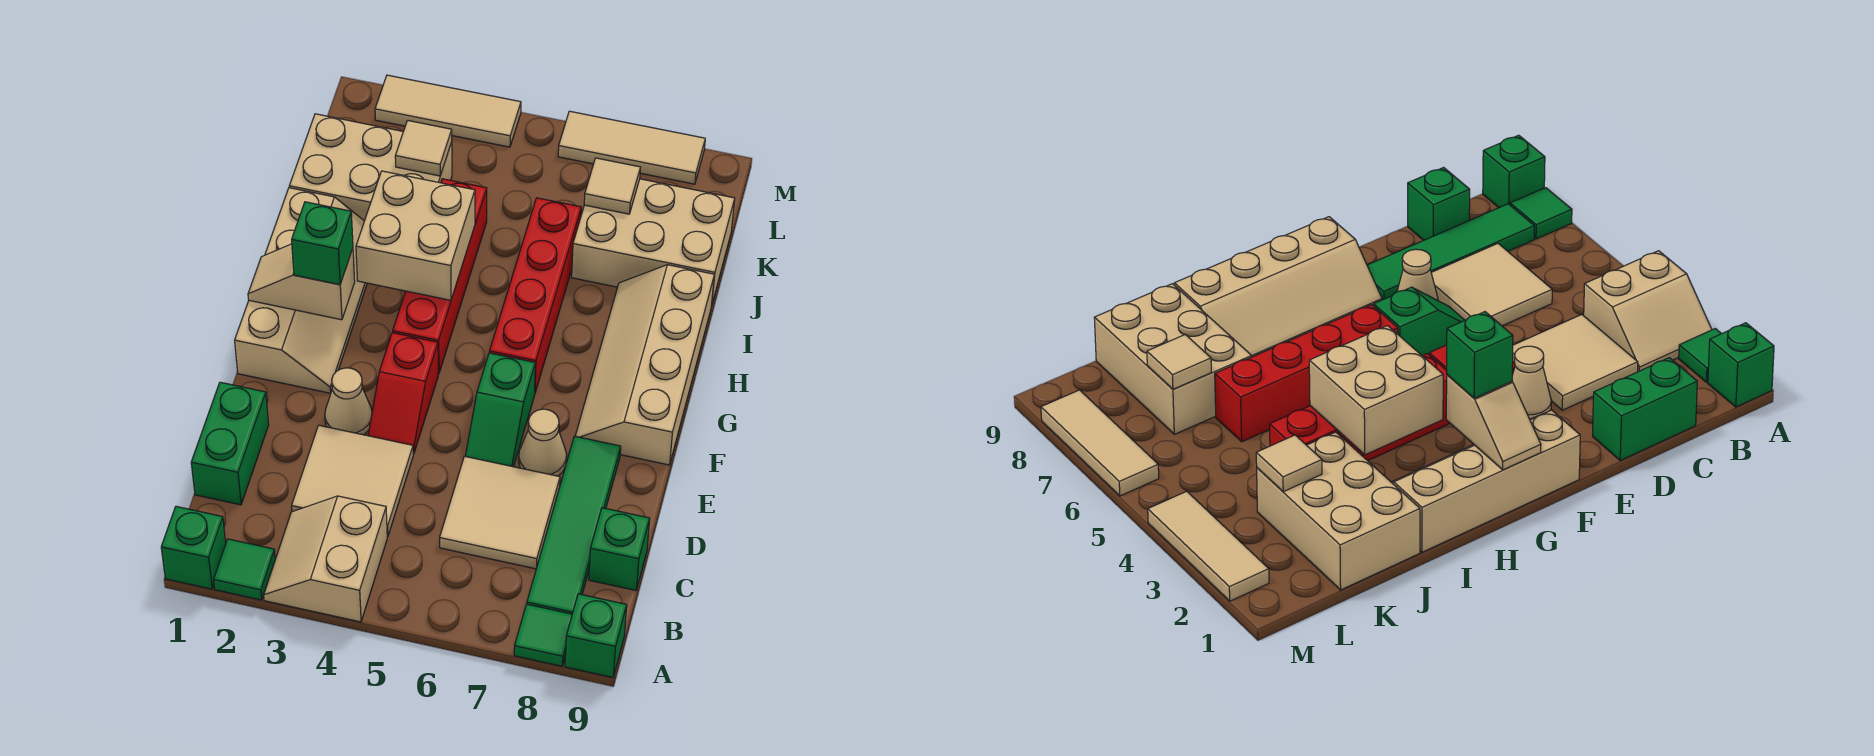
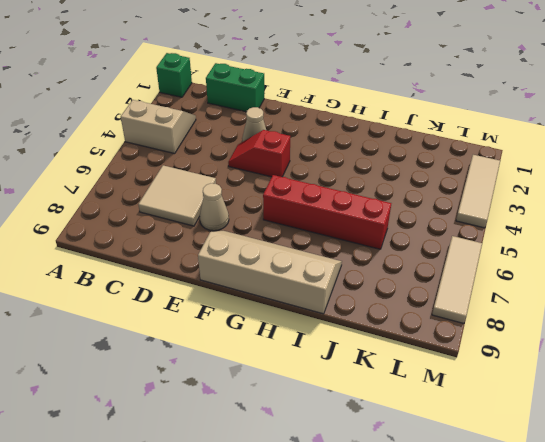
none -> green 1x1 tile [214,539,275,600]
none -> green 1x1 tile [514,604,572,666]
none -> green 1x1 brick [565,594,627,678]

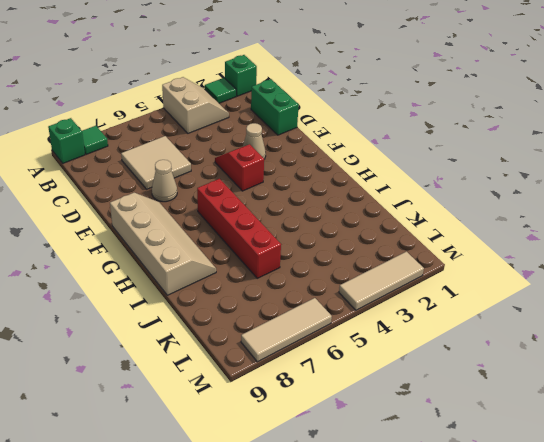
none -> green 1x4 tile [527,436,621,614]
none -> tan 2x2 tile [292,425,413,537]
none -> green 1x1 brick [589,508,650,590]

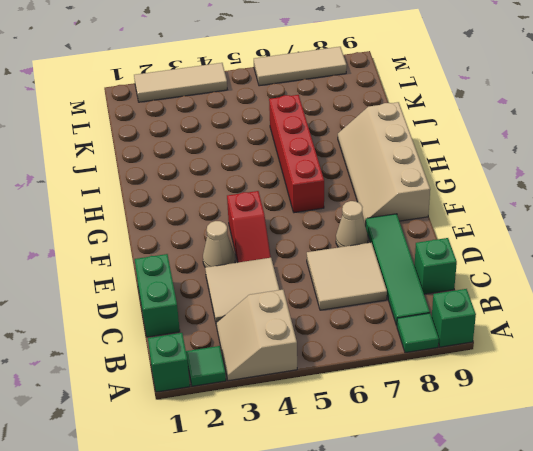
none -> green 1x2 slope [465,353,535,467]
none -> tan 2x4 slope [235,188,367,393]
none -> red 1x4 brick [393,179,487,374]

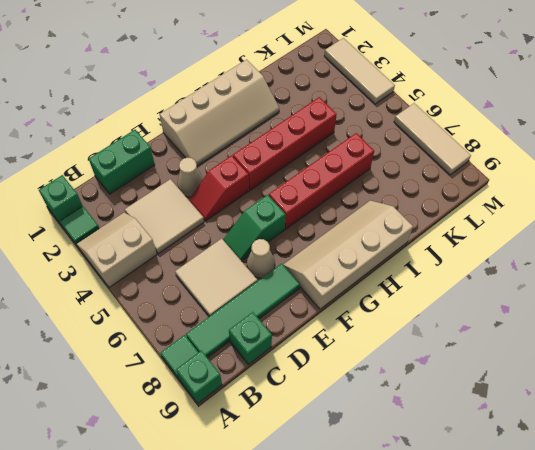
none -> tan 2x3 brick [289,114,452,221]
none -> tan 2x3 brick [572,179,735,303]
none -> tan 1x2 slope [248,244,355,320]

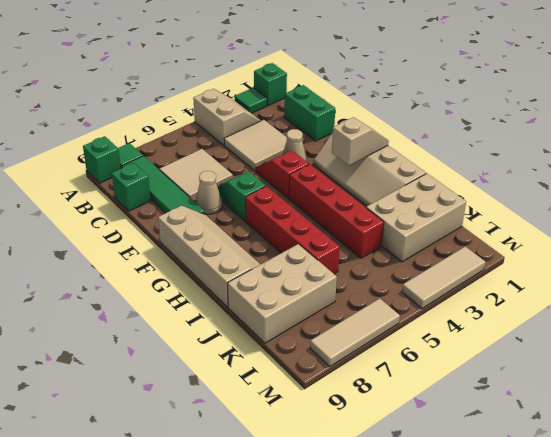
none -> tan 2x2 brick [356,171,475,300]
none -> tan 1x1 tile [395,120,452,176]
none -> tan 1x1 tile [584,158,640,214]

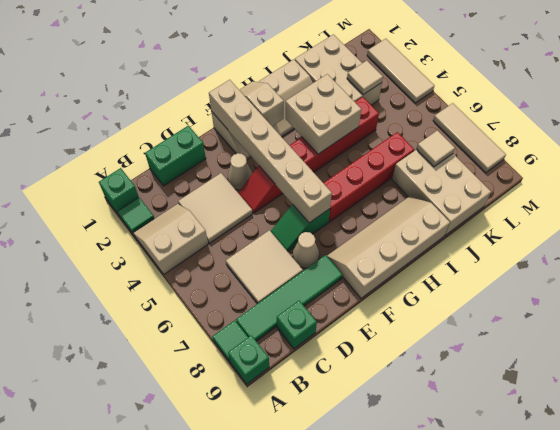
tan 1x6 brick [209,80,332,223] -> none
none -> green 1x1 brick [292,202,353,285]

